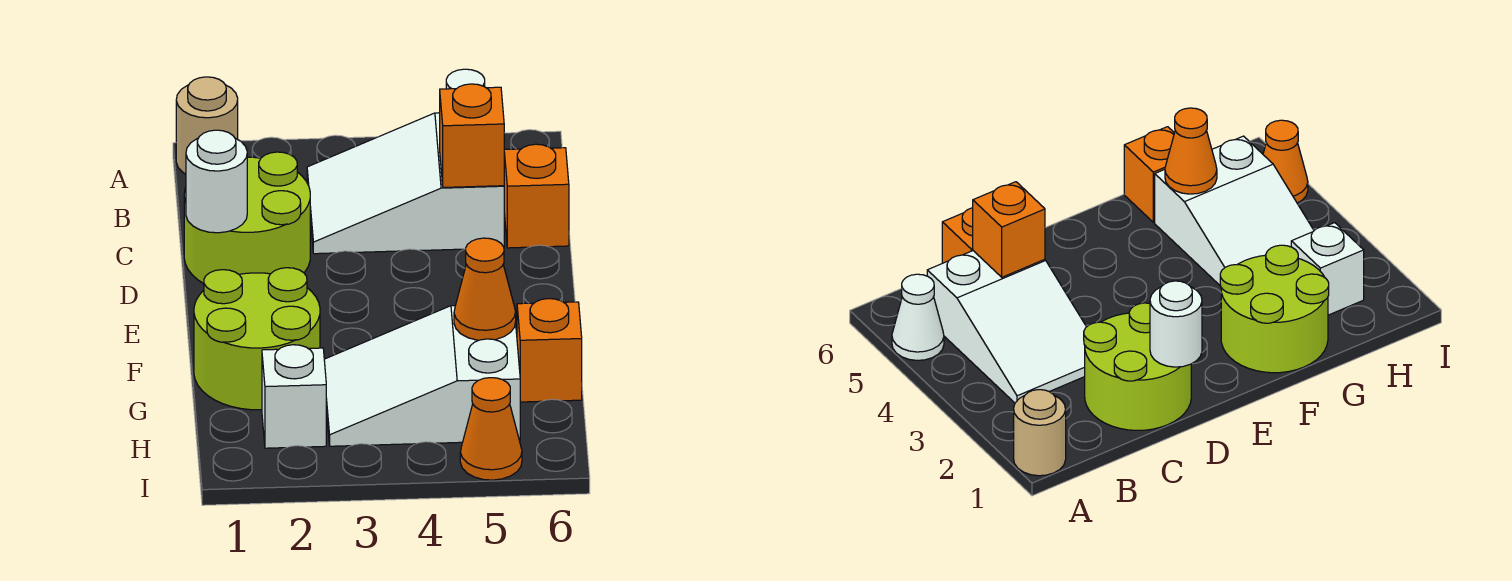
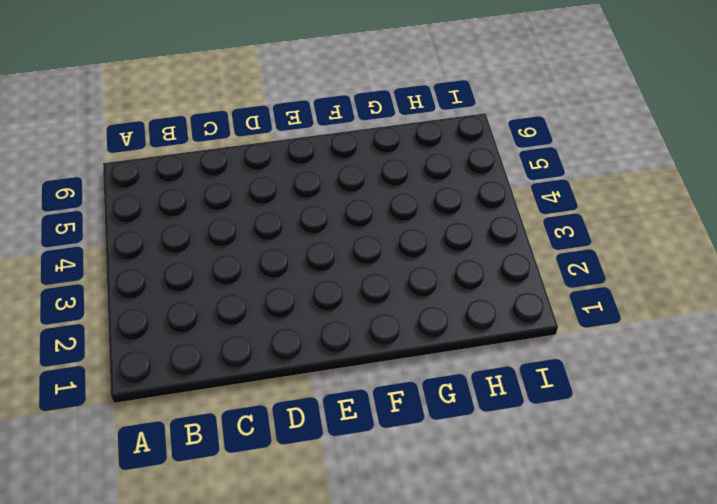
none -> tan 1x1 round brick [176,77,238,174]
none -> white 1x1 cone [892,274,944,360]
none -> white 2x3 slope [307,113,504,254]

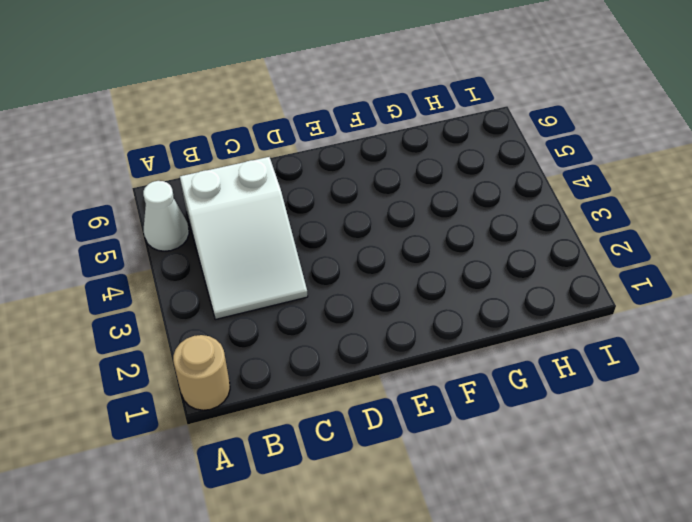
none -> lime 2x2 round brick [184,152,310,284]
none -> orange 1x1 brick [504,144,569,248]
none -> lime 2x2 round brick [194,268,320,410]

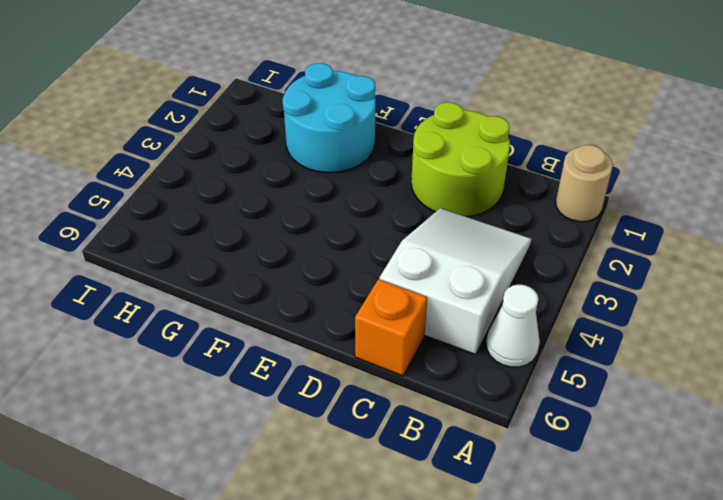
cyan 2x2 round brick [283,63,376,173] -> lime 2x2 round brick [194,268,320,410]
none -> white 2x3 slope [324,306,520,446]
none -> orange 1x1 brick [517,299,582,402]
none -> white 1x1 brick [262,345,326,448]

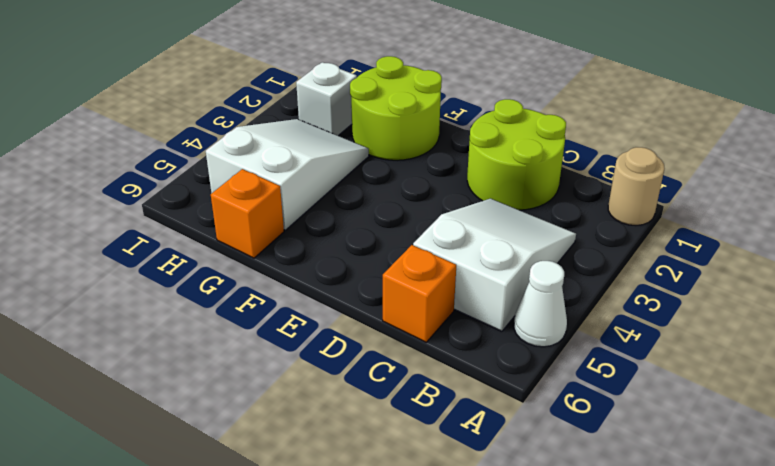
none -> orange 1x1 cone [460,378,522,480]
none -> orange 1x1 brick [440,84,504,187]
none -> white 1x1 round brick [186,130,247,233]

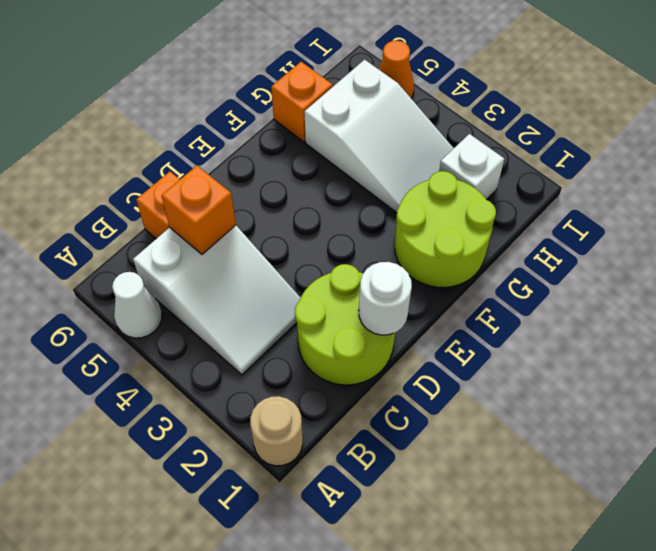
none -> orange 1x1 cone [454,238,516,340]

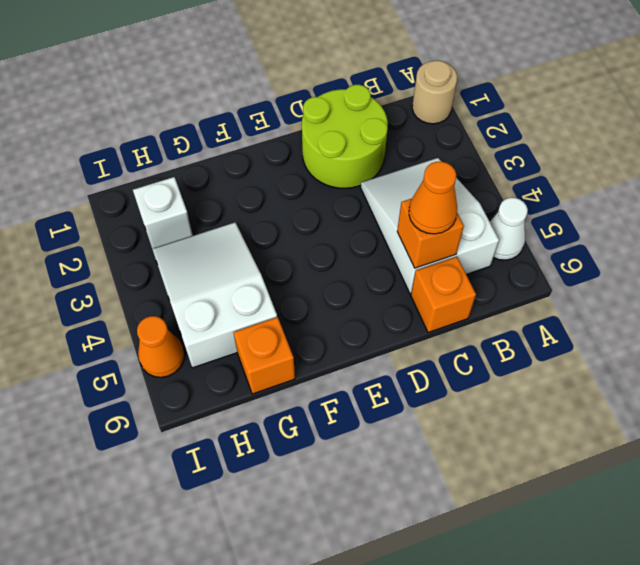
orange 1x1 cone [409,162,457,234] -> orange 1x1 cone moved to [454,238,516,340]
none -> lime 2x2 round brick [194,268,320,410]
none -> white 1x1 round brick [186,130,247,233]

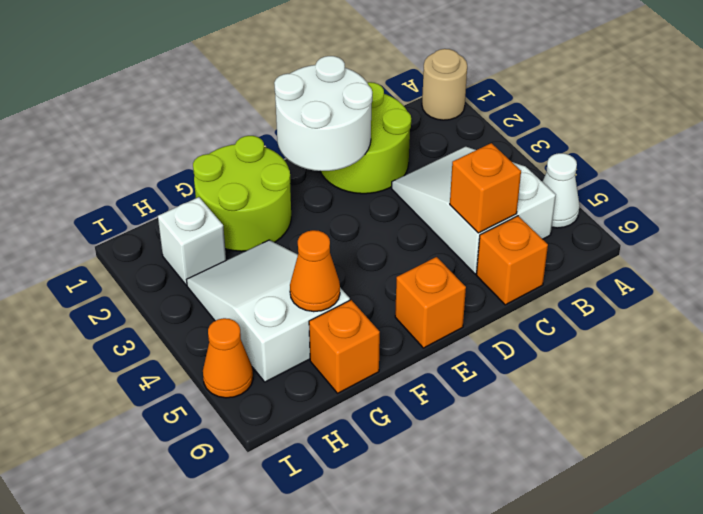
white 2x2 round brick [274,56,372,171] -> white 1x1 round brick [186,130,247,233]
orange 1x1 brick [395,257,466,348] -> none

